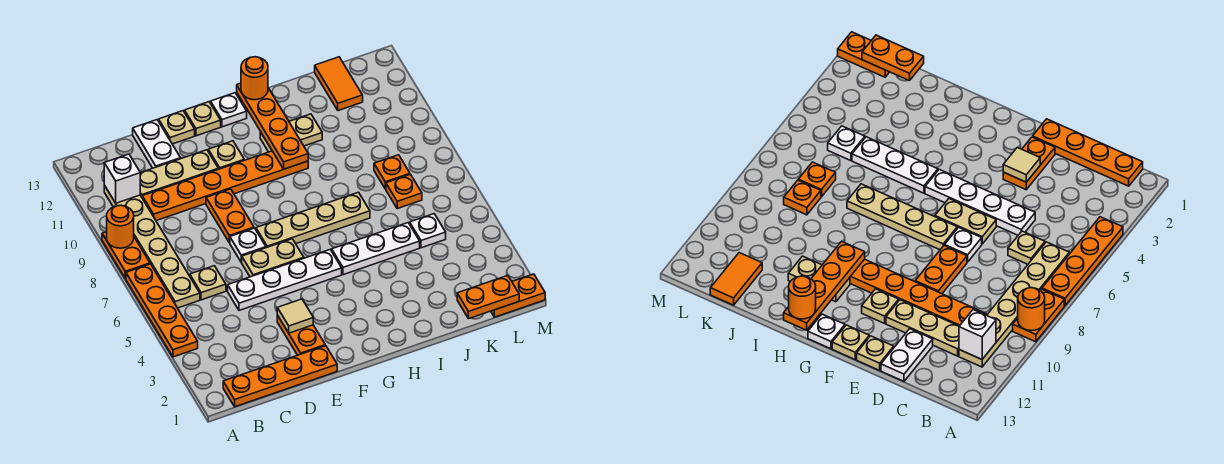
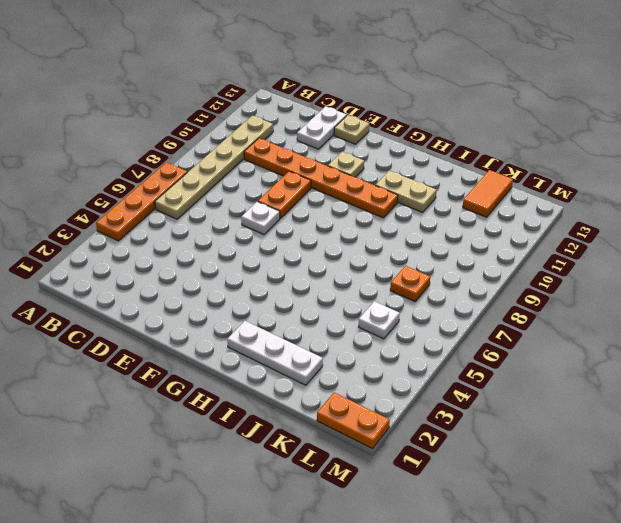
white 1x3 plate [227,321,323,385] -> white 1x3 plate moved to [332,223,420,275]
none -> orange 1x2 plate [102,232,150,279]
none -> orange 1x4 plate [223,346,337,407]
none -> tan 1x1 plate [190,266,226,300]
none -> tan 1x3 plate [140,150,218,197]

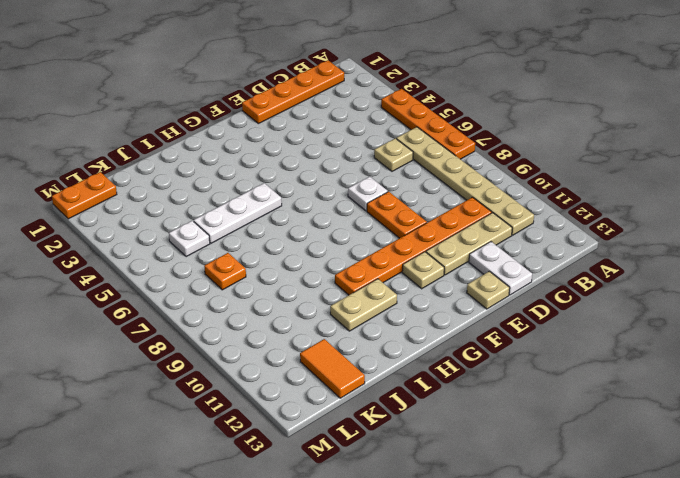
none -> orange 1x2 plate [102,232,150,279]
none -> white 1x4 plate [228,250,342,310]
none -> orange 1x2 plate [277,315,325,355]
none -> tan 1x2 plate [242,239,304,277]

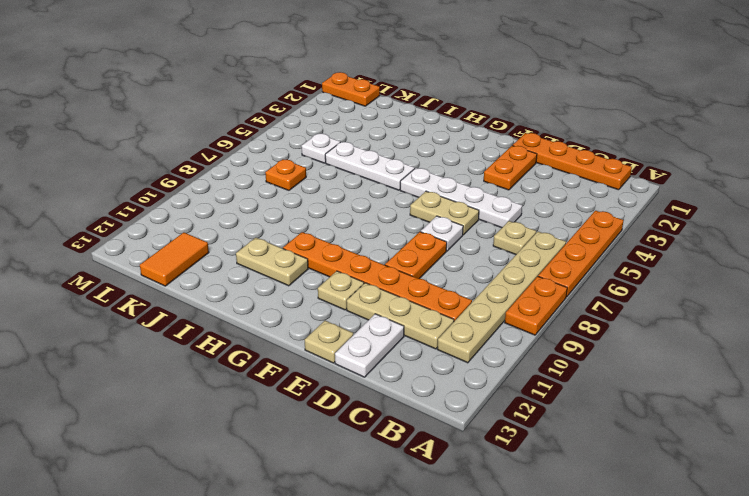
none -> tan 1x4 plate [256,192,370,248]
none -> tan 1x1 plate [185,102,221,136]
none -> white 1x1 plate [211,93,247,127]
none -> orange 1x1 plate [374,155,410,189]

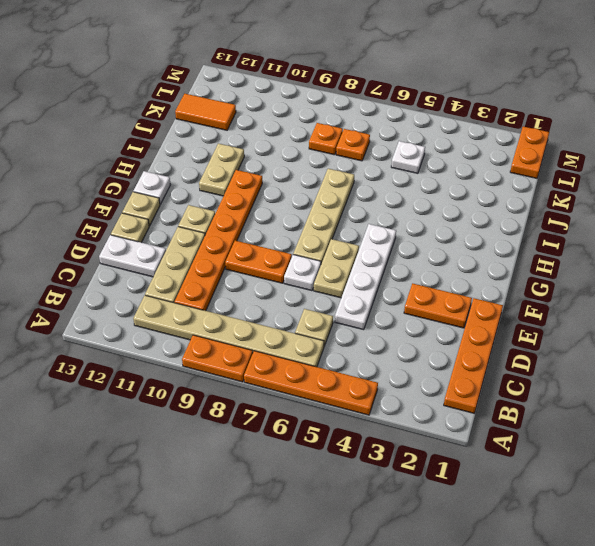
none -> white 1x3 plate [332,223,420,275]
none -> orange 1x1 round brick [107,205,134,248]
none -> white 1x1 brick [104,154,140,203]
none -> tan 1x1 tile [277,299,313,333]

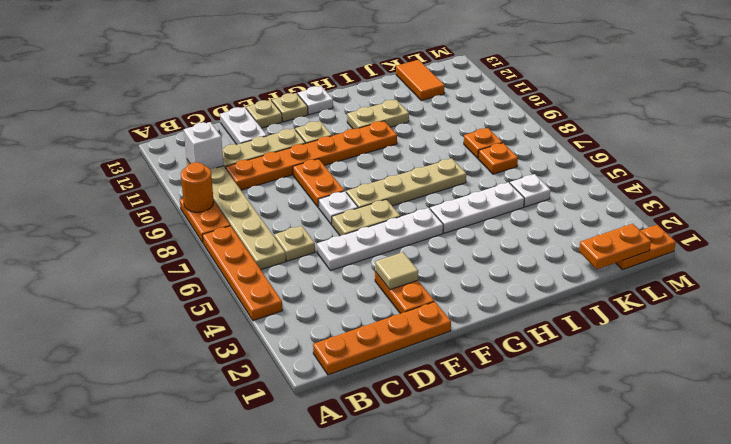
none -> orange 1x4 plate [237,83,308,169]
none -> orange 1x1 round brick [241,57,268,100]

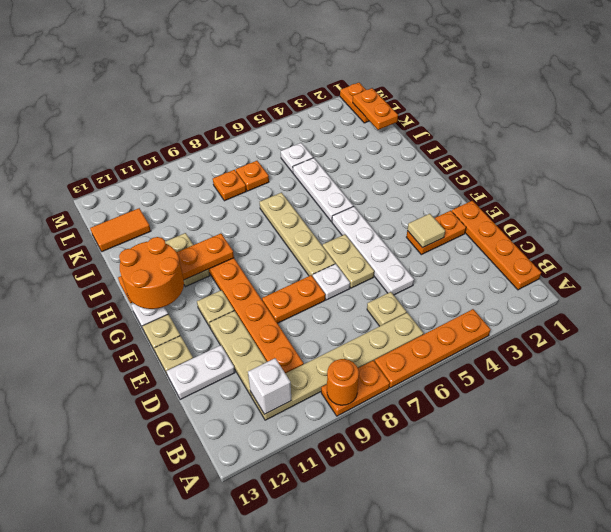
orange 2x2 round brick [119,237,184,309] -> orange 1x1 round brick [241,57,268,100]

